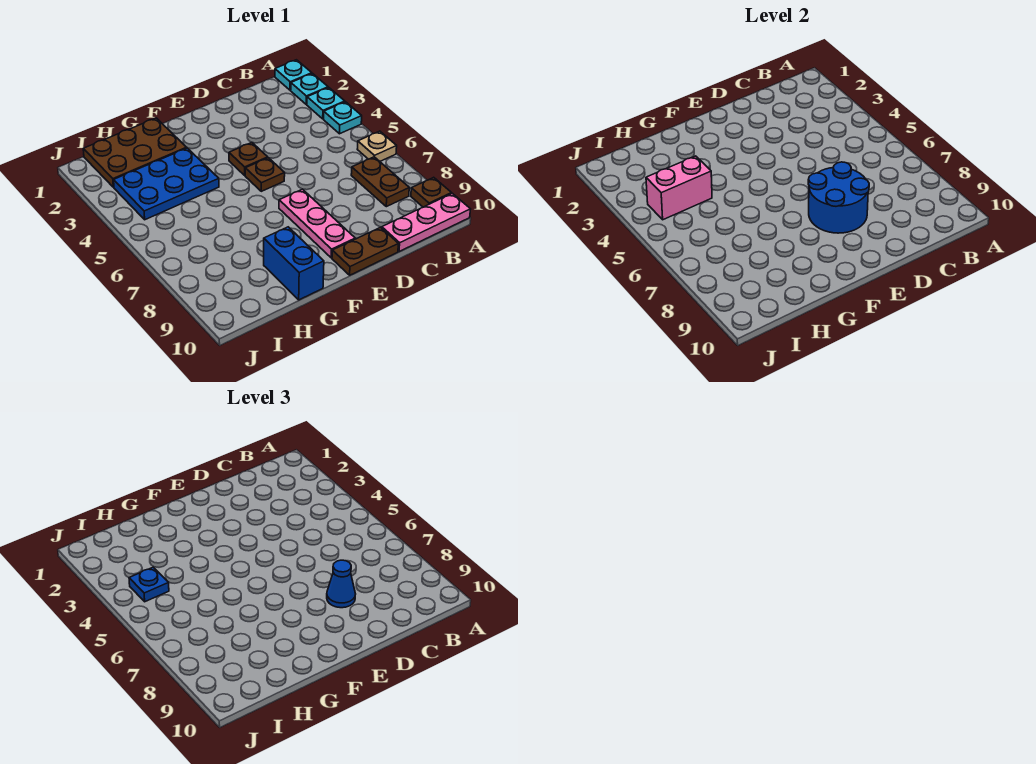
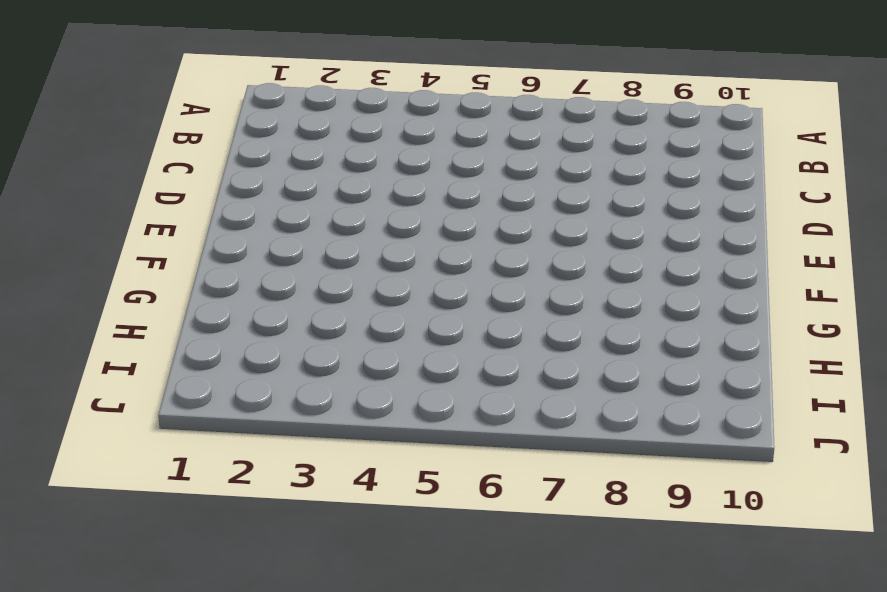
none -> cyan 1x1 plate [275,60,312,90]
none -> cyan 1x1 plate [291,74,328,104]
none -> cyan 1x1 plate [307,88,345,119]

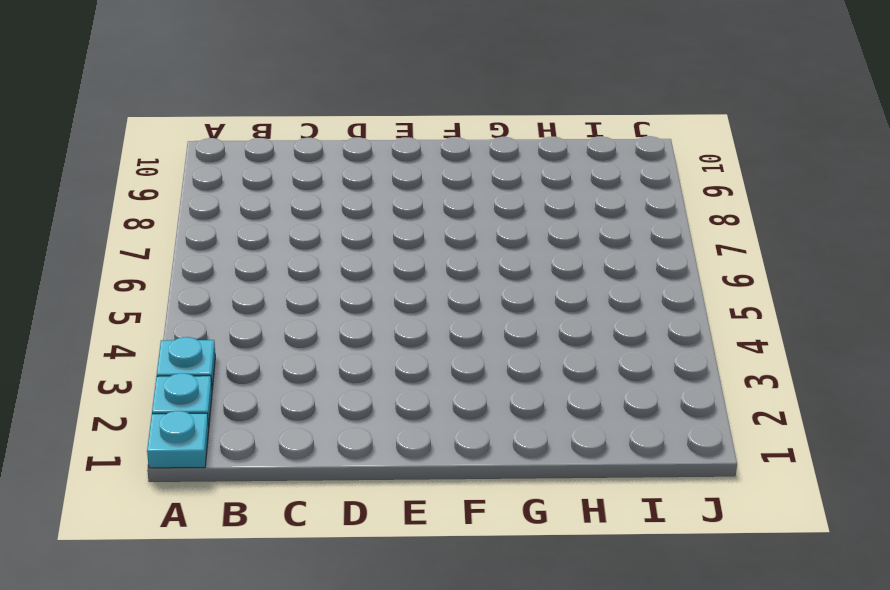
none -> cyan 1x1 plate [324,102,362,134]
none -> tan 1x1 plate [357,131,397,161]
none -> brown 1x1 plate [411,177,451,207]

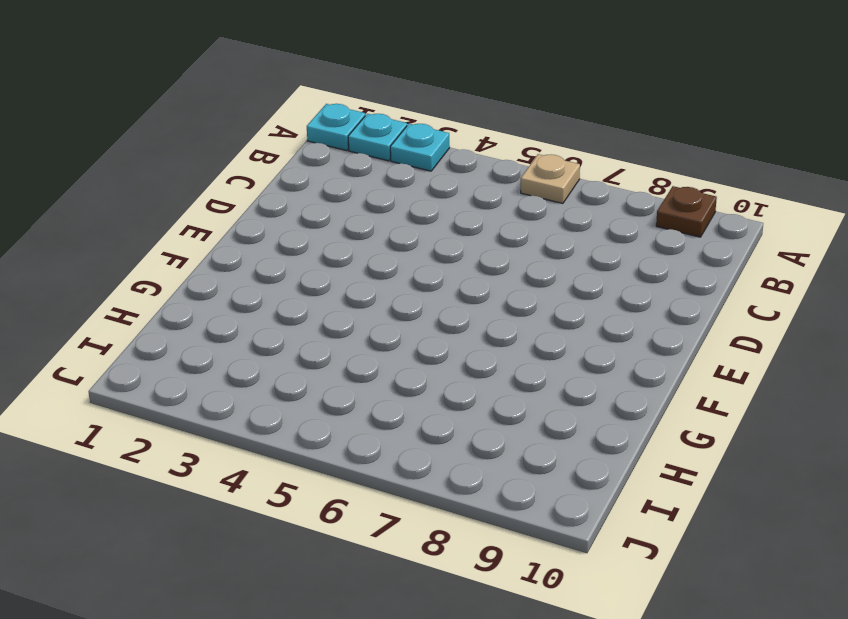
none -> cyan 1x1 plate [324,102,362,134]
none -> pink 1x3 plate [382,193,471,252]
none -> brown 1x2 plate [351,157,409,207]

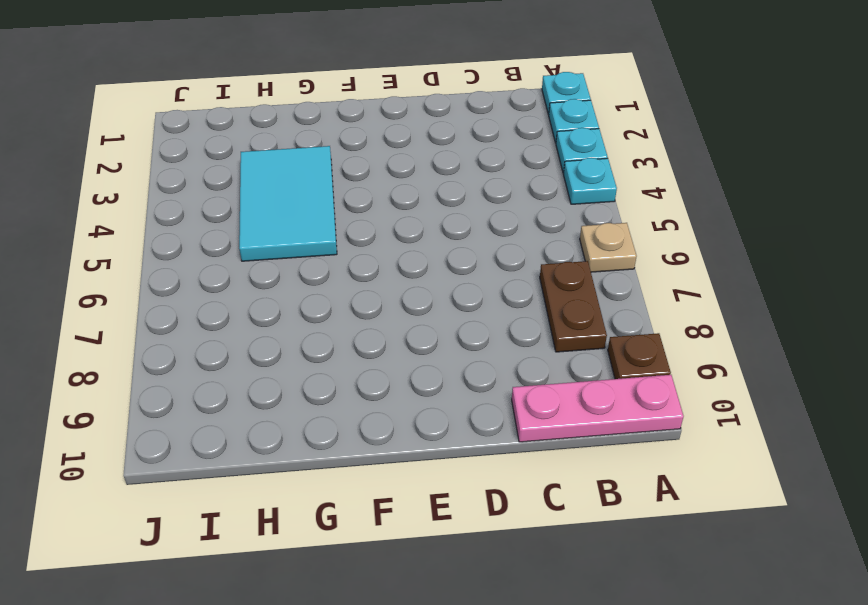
cyan 2x3 tile [239,146,337,261] -> blue 2x3 plate [114,148,219,220]
none -> brown 1x2 plate [332,227,398,275]
none -> brown 1x1 plate [229,142,268,175]
none -> brown 1x1 plate [245,158,285,191]

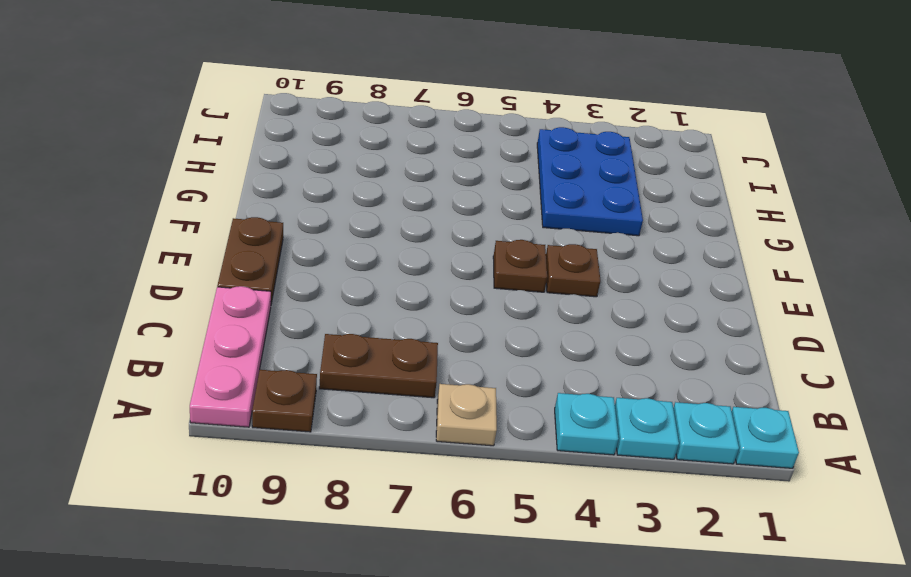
none -> pink 1x3 plate [279,189,355,258]
none -> brown 2x3 plate [83,118,187,187]
none -> blue 1x2 brick [264,227,324,300]

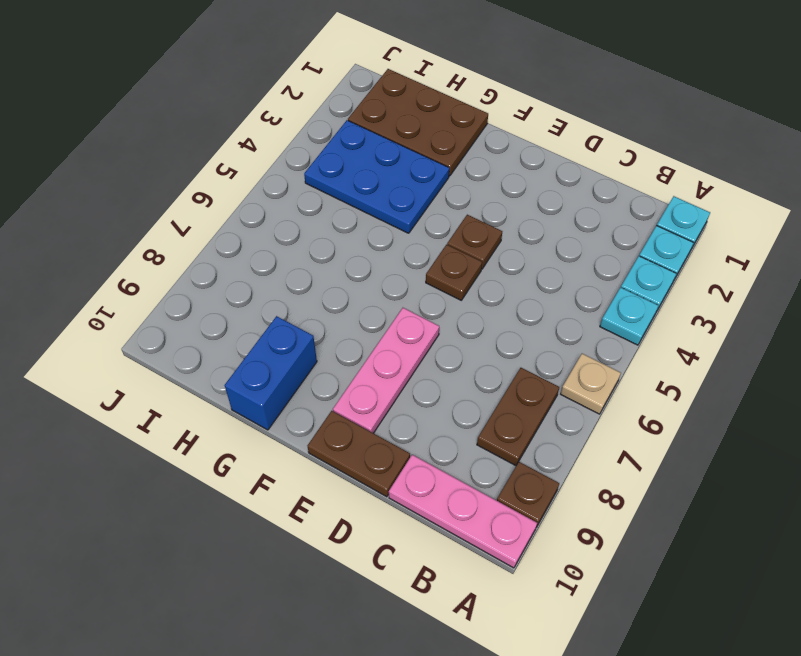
none -> blue 2x2 round brick [808,162,869,233]
none -> pink 1x2 brick [646,156,712,220]
none -> blue 1x1 cone [327,560,355,608]

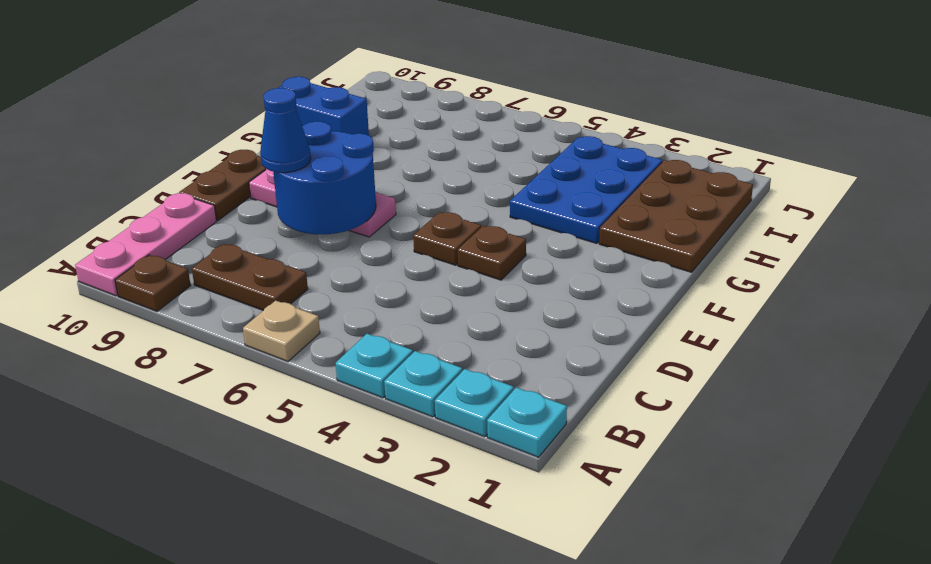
none -> pink 1x2 brick [646,156,712,220]
none -> blue 1x1 plate [129,567,169,602]

